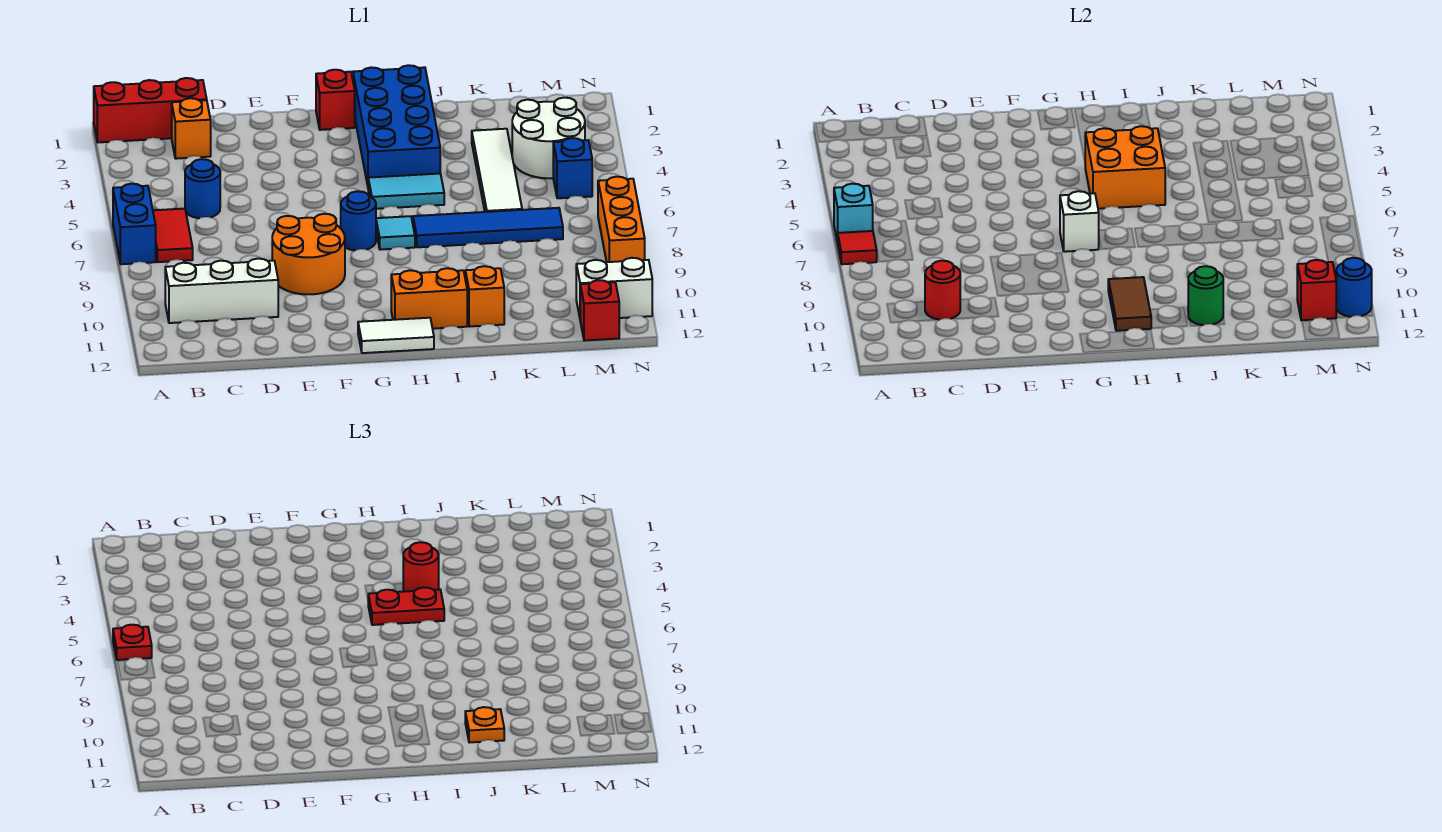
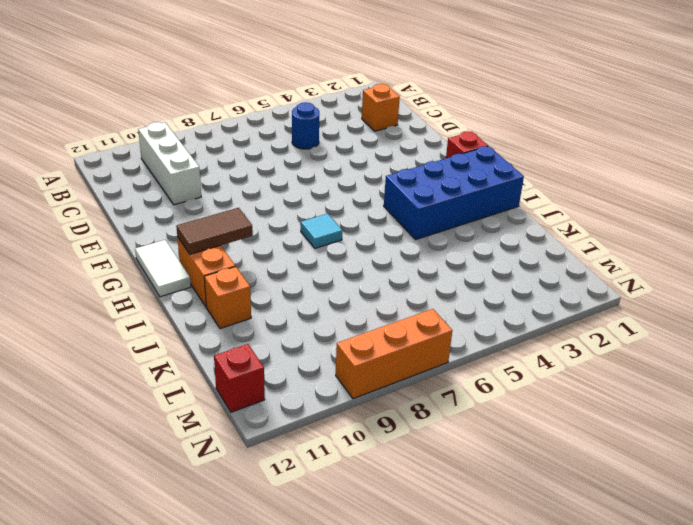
none -> red 1x3 brick [94,78,207,142]
none -> blue 1x2 brick [113,184,156,264]
none -> red 1x2 tile [153,209,193,262]
none -> orange 2x2 round brick [272,214,345,294]

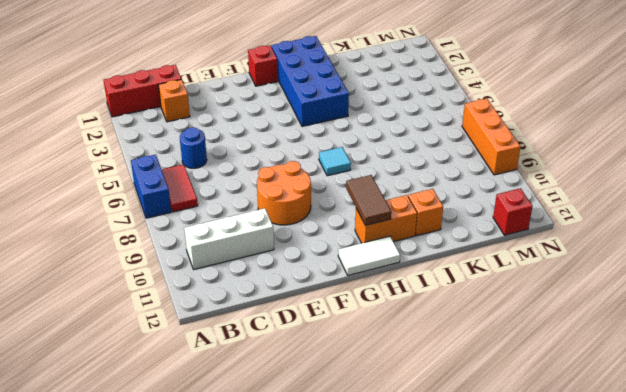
none -> blue 1x1 round brick [341,191,376,250]
none -> cyan 1x2 tile [368,174,444,209]
none -> blue 1x4 tile [413,208,563,247]
none -> white 1x4 tile [472,129,522,212]

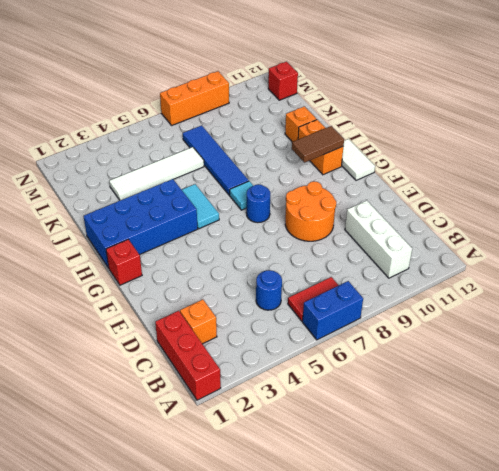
none -> white 2x2 round brick [512,98,585,178]
none -> blue 1x1 brick [553,138,592,198]
none -> white 1x2 brick [576,258,652,318]
none -> cyan 1x1 brick [834,184,873,243]

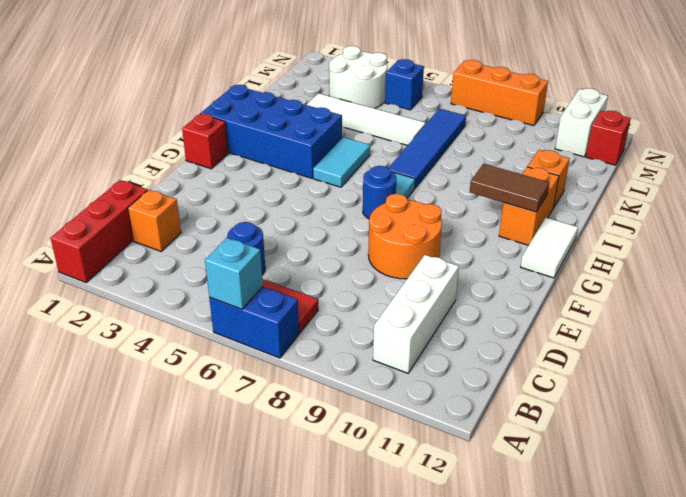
none -> red 1x1 tile [838,231,877,264]
none -> red 1x1 round brick [925,261,960,320]
none -> white 1x1 brick [1060,191,1099,252]
none -> orange 2x2 brick [1085,126,1165,209]

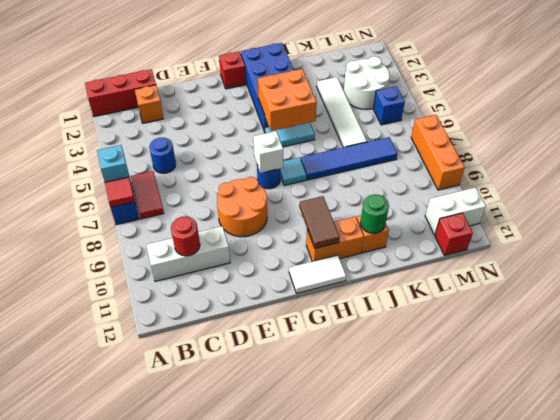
none -> red 1x1 brick [1297,260,1336,320]
none -> blue 1x1 round brick [1336,258,1372,317]
none -> red 1x1 plate [113,625,152,660]
none -> red 1x2 plate [368,587,444,625]

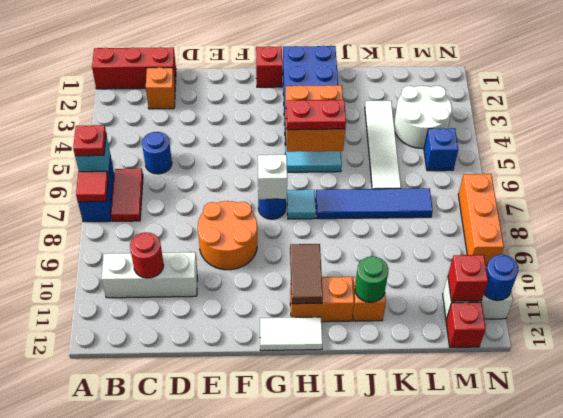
none -> red 1x1 round brick [403,542,439,592]
none -> orange 1x1 plate [465,707,504,743]

